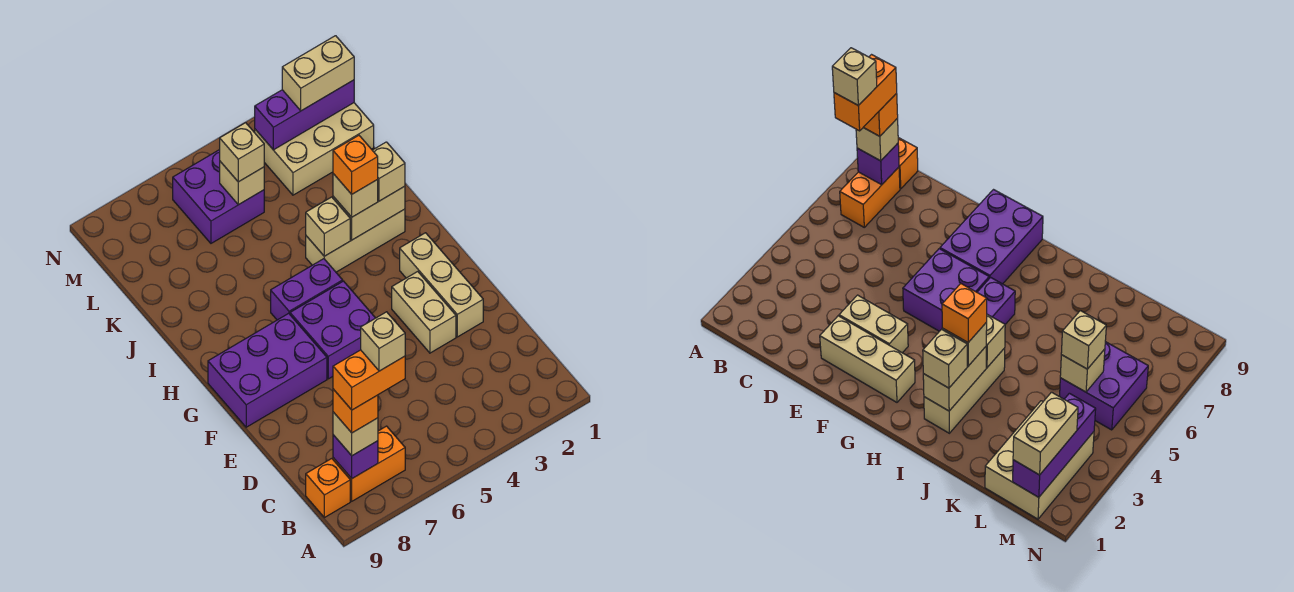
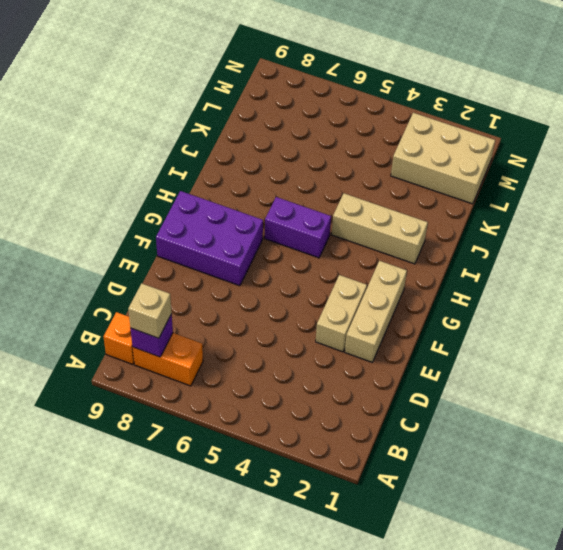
none -> purple 2x2 brick [290,281,375,379]
none -> purple 2x2 brick [173,150,264,243]
none -> tan 1x2 brick [333,186,405,240]

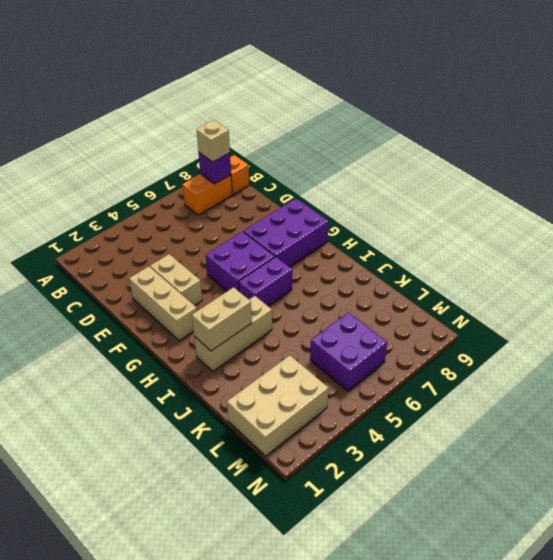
none -> tan 1x1 brick [306,197,350,256]
none -> tan 1x1 brick [220,162,264,205]
none -> purple 1x3 brick [255,80,354,150]

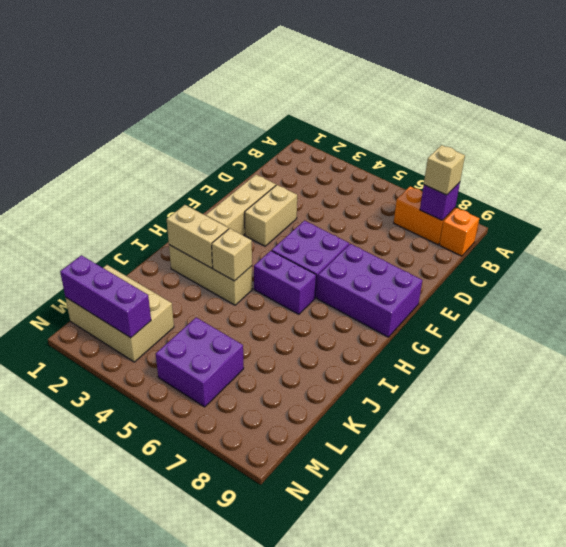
none -> tan 1x1 brick [220,162,264,205]
none -> tan 1x1 brick [372,142,405,201]
none -> tan 1x1 brick [333,174,378,217]

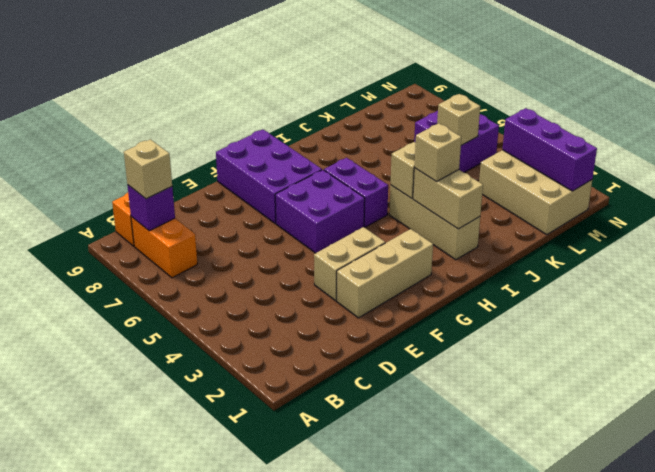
none -> tan 1x1 brick [372,142,405,201]
none -> tan 1x1 brick [220,123,264,182]
none -> tan 1x2 brick [282,36,354,111]

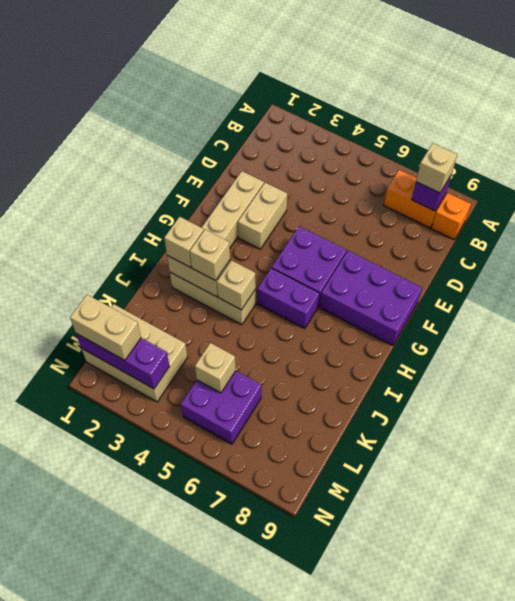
none -> tan 1x1 brick [220,123,264,182]
none -> orange 1x1 brick [333,389,378,433]
none -> orange 1x1 brick [333,135,378,194]

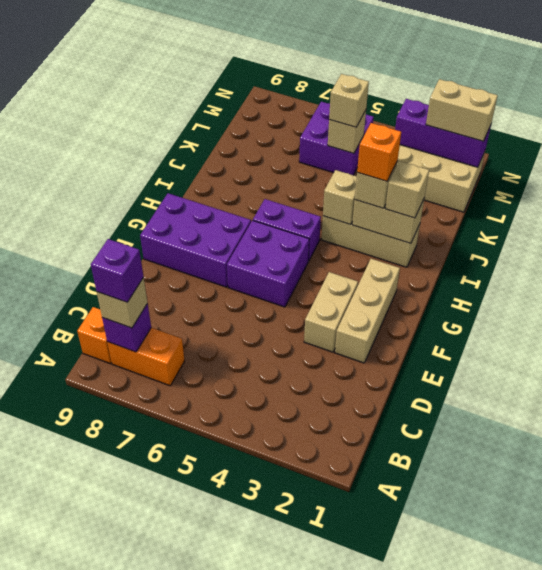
purple 1x1 brick [91,239,143,302] -> orange 1x1 brick [333,389,378,433]
none -> orange 1x2 brick [333,350,405,410]
none -> tan 1x1 brick [361,312,405,371]

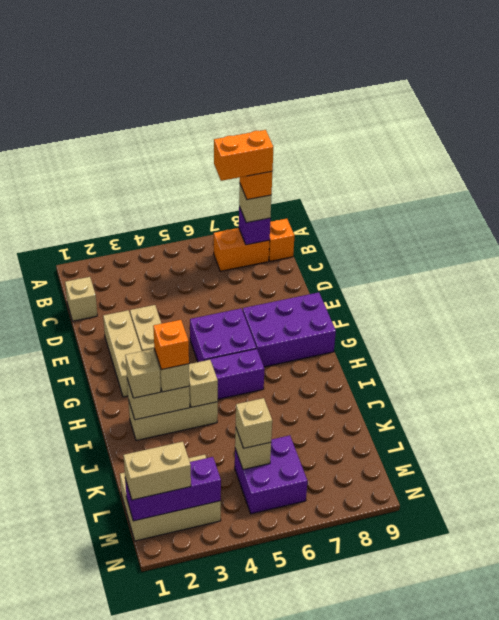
tan 1x1 brick [65,277,97,321] -> tan 1x1 brick moved to [361,312,405,371]

